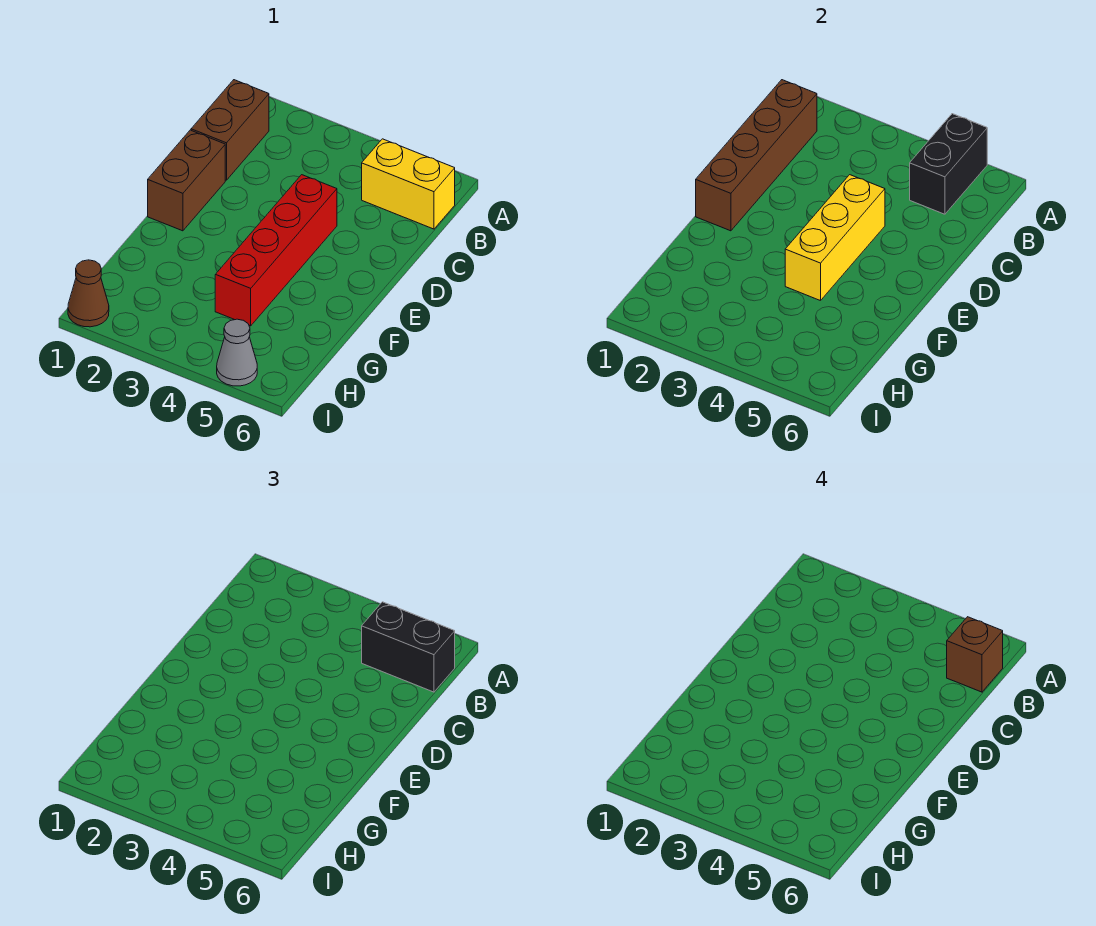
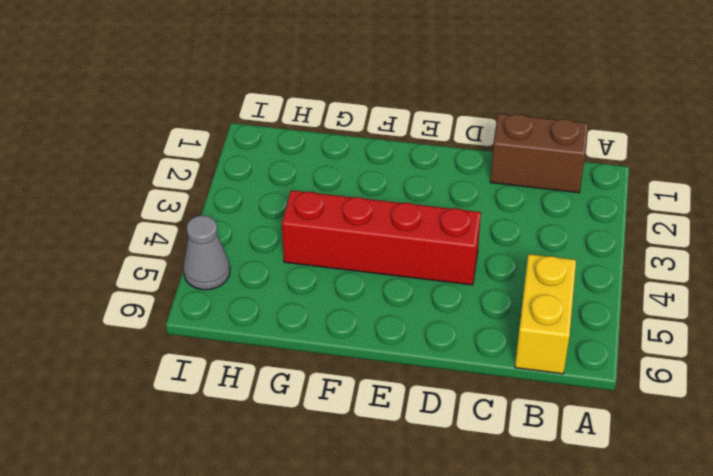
none -> brown 1x2 brick [148,130,225,231]
none -> brown 1x1 cone [68,260,109,327]

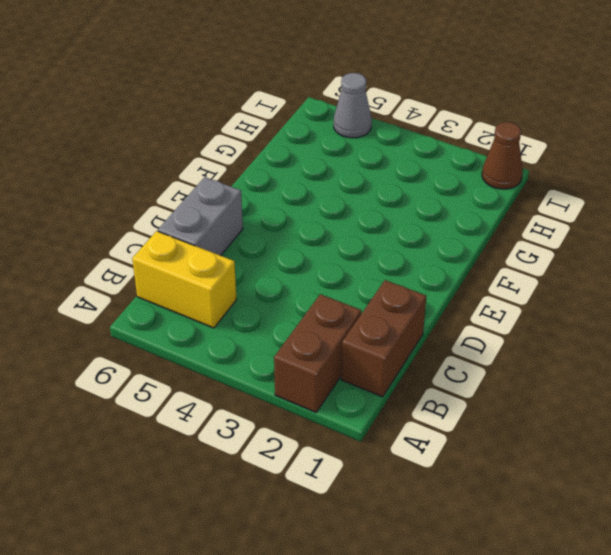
brown 1x2 brick [274,294,361,412] -> brown 1x2 brick moved to [148,130,225,231]
grey 1x2 brick [158,177,243,256] -> none
none -> red 1x4 brick [215,175,337,326]
none -> black 1x2 brick [910,114,987,214]

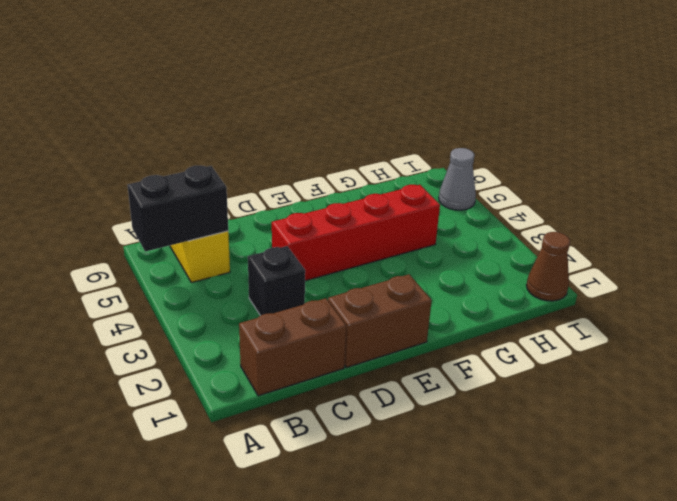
black 1x1 brick [248,246,305,316] -> none
none -> brown 1x4 brick [696,80,817,231]
none -> yellow 1x3 brick [785,175,885,301]

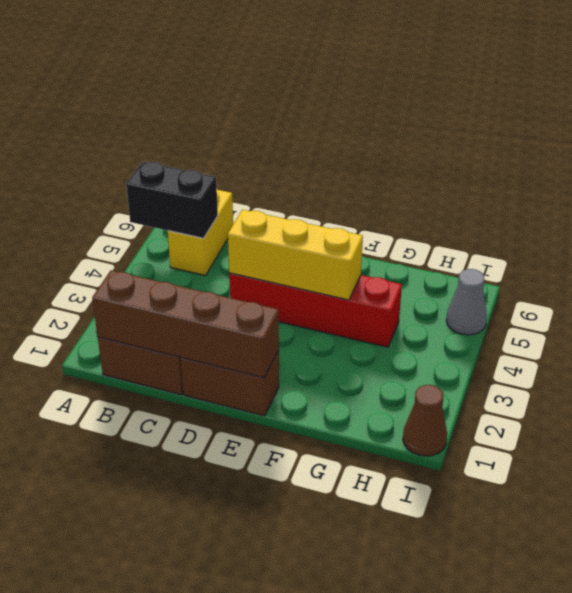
none -> black 1x2 brick [362,602,455,692]
none -> brown 1x1 brick [947,617,1003,692]

